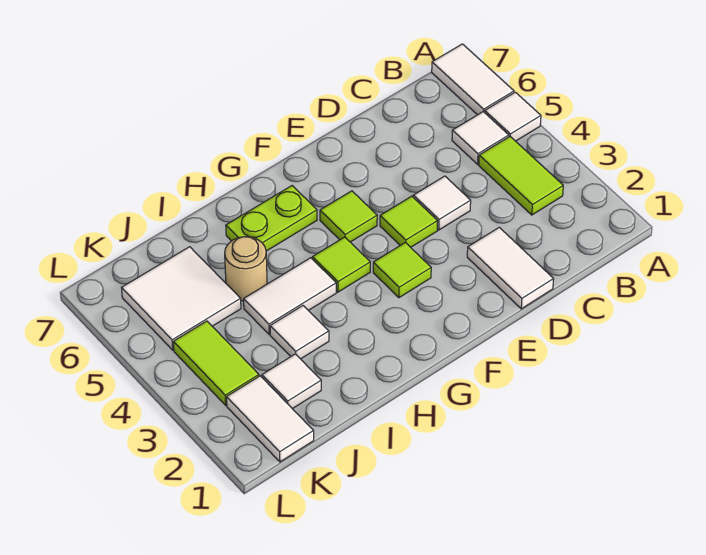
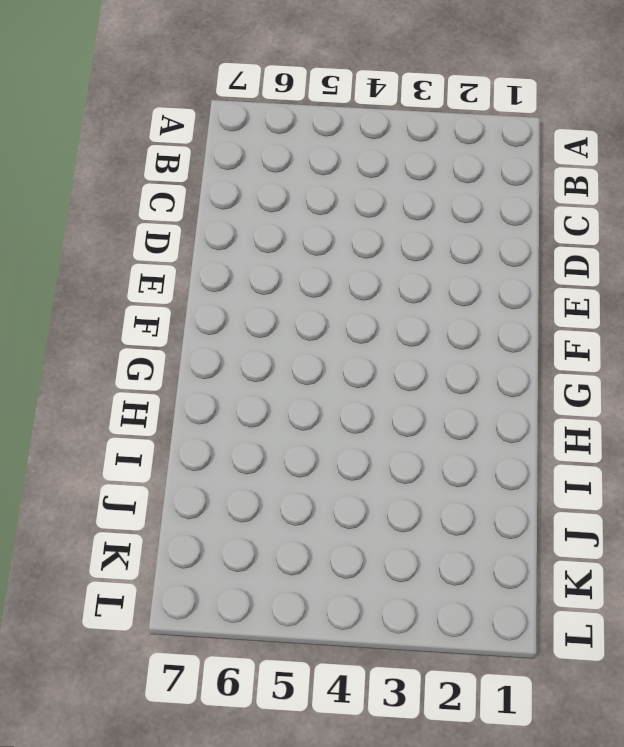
none -> white 1x1 tile [485,92,541,141]
none -> white 1x2 tile [432,44,514,115]
none -> lime 1x2 tile [479,137,563,215]

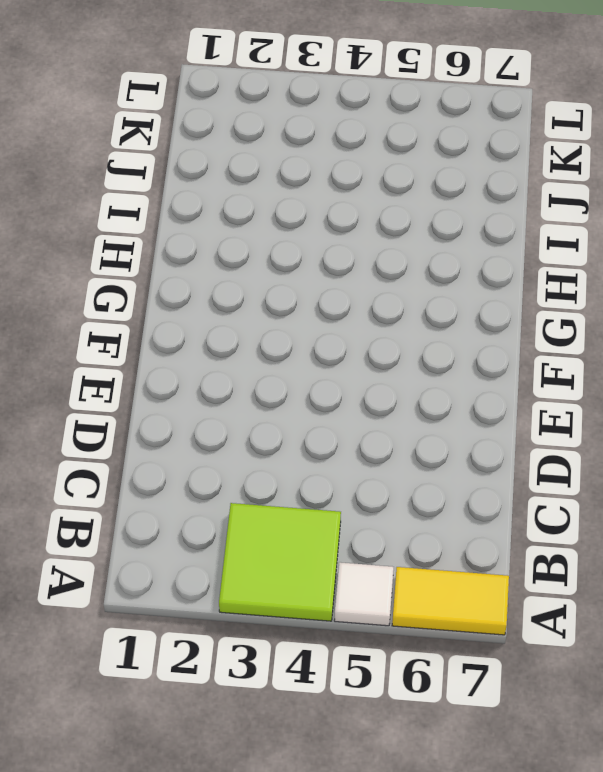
lime 2x2 tile [219,503,341,621] -> lime 1x2 tile [479,137,563,215]
yellow 1x2 tile [392,567,509,635] -> white 1x2 tile [432,44,514,115]
none -> white 1x1 tile [452,112,509,164]
none -> white 1x2 tile [467,227,554,309]
none -> white 1x1 tile [413,176,471,230]

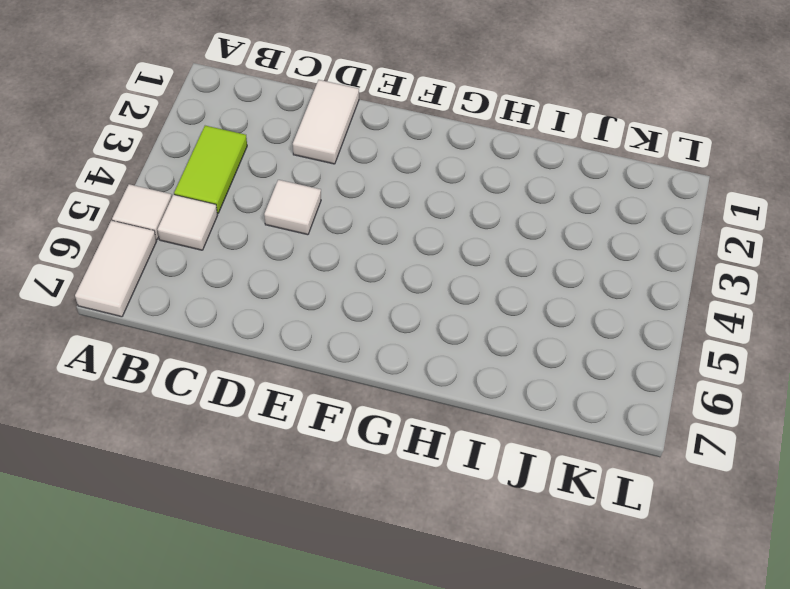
none -> lime 1x1 tile [380,196,437,247]
none -> lime 1x1 tile [373,243,431,298]
none -> lime 1x1 tile [320,191,377,242]

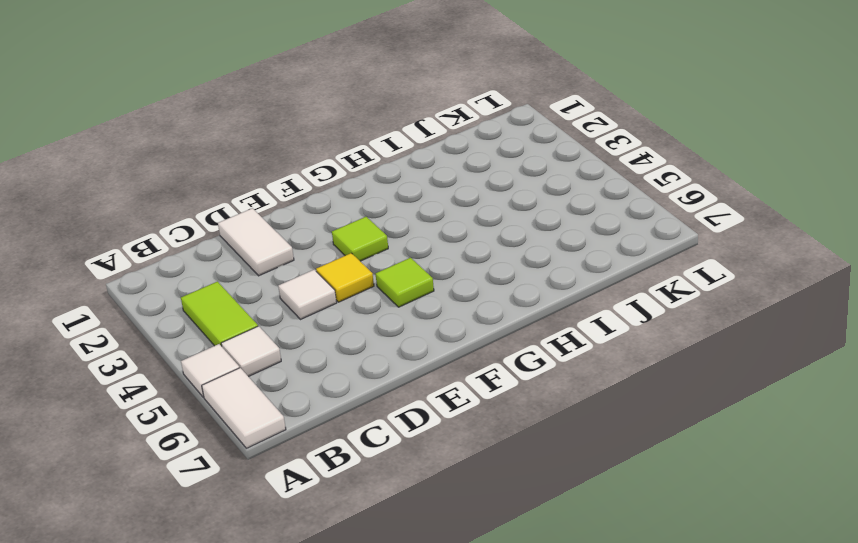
yellow 1x1 tile [316,253,374,302] -> lime 1x1 tile [380,196,437,247]
none -> lime 1x1 tile [312,237,370,292]
none -> lime 1x2 plate [226,186,317,251]
none -> white 1x2 tile [244,258,336,335]

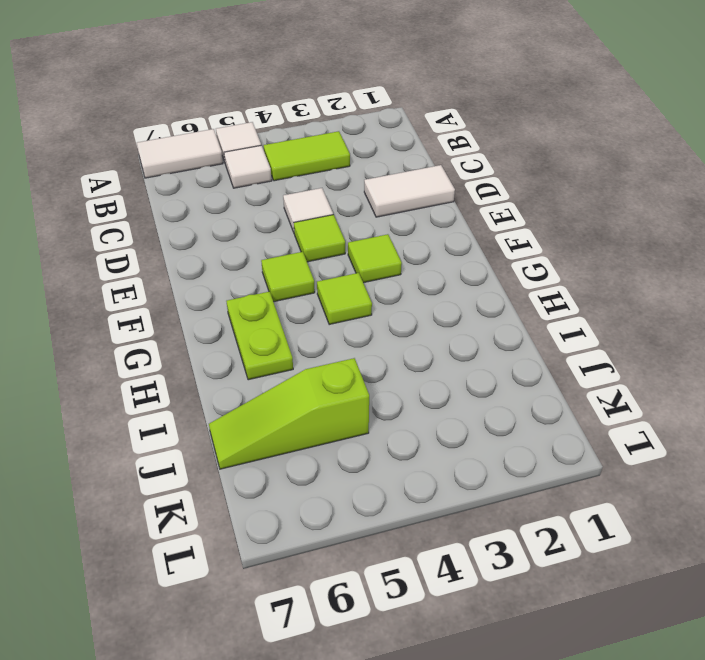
lime 1x3 slope [209,358,369,469] -> white 2x2 tile [122,247,241,350]
none -> white 1x2 tile [244,258,336,335]
none -> white 1x1 tile [270,306,329,359]
none -> tan 1x1 round brick [225,237,267,301]

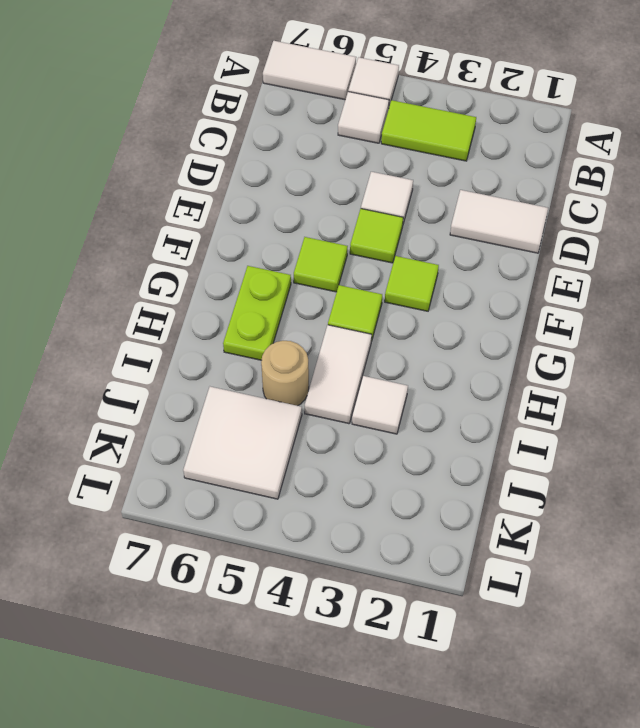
none -> white 1x1 tile [262,354,321,409]
none -> white 1x2 tile [227,376,314,462]
none -> lime 1x2 tile [173,321,259,405]

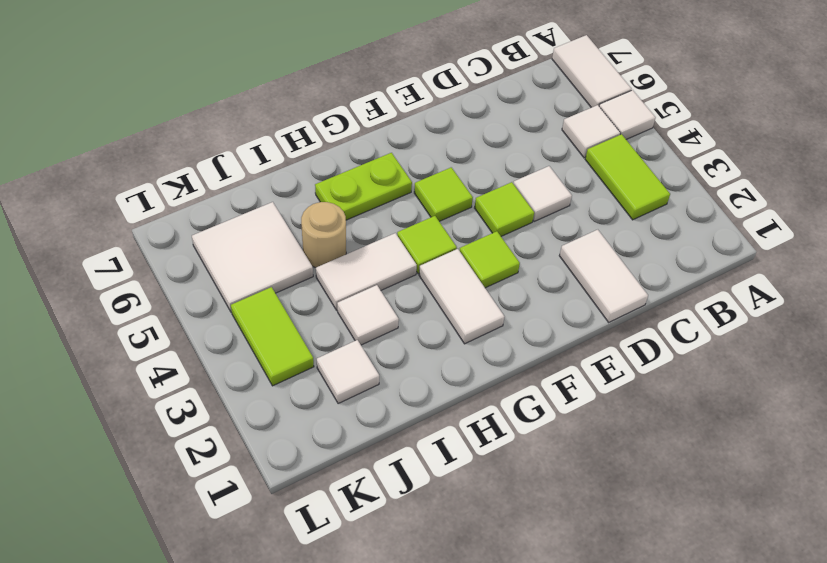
white 1x2 tile [419,249,504,344] -> white 1x2 tile moved to [227,376,314,462]

